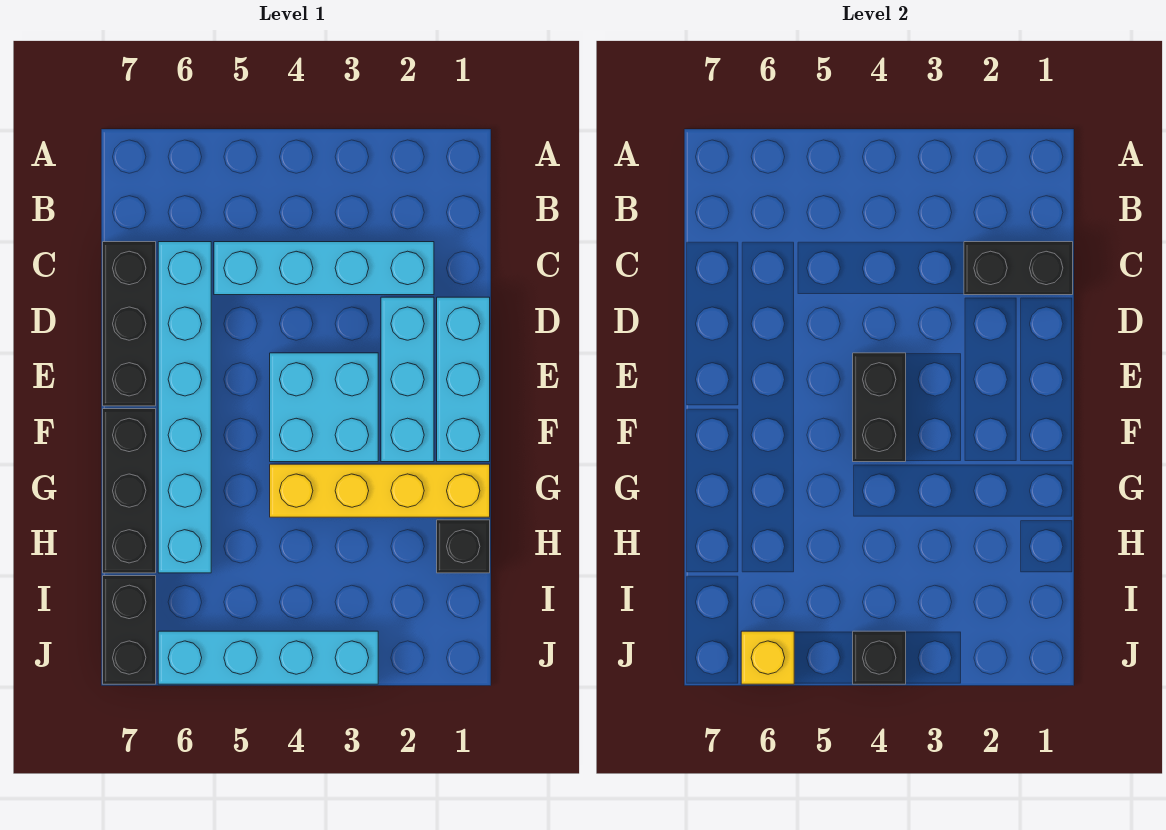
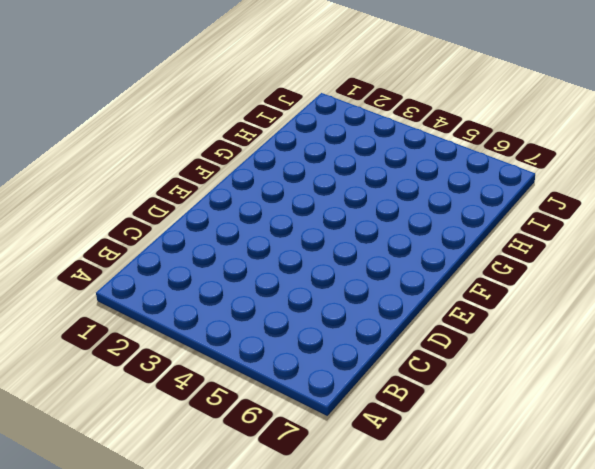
none -> cyan 1x4 brick [214,242,434,295]
none -> cyan 1x6 brick [158,242,211,573]
none -> black 1x3 brick [103,242,156,406]

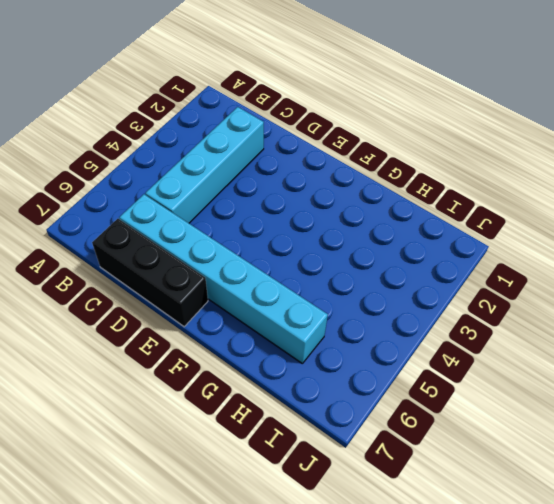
none -> cyan 1x3 brick [437,297,490,462]
none -> cyan 1x3 brick [381,297,434,462]
none -> cyan 2x2 brick [270,353,378,462]

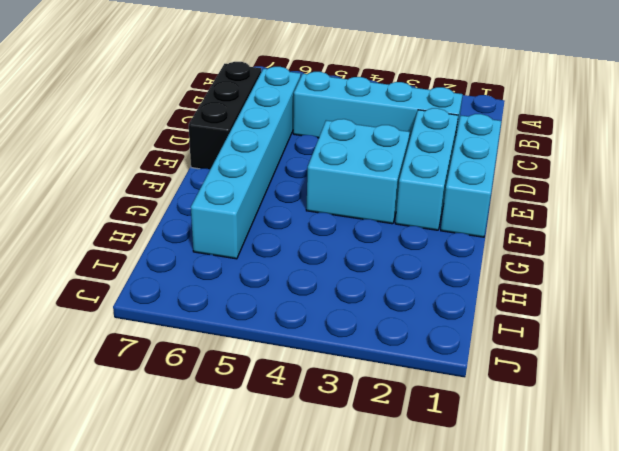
none -> black 1x3 brick [103,409,156,573]
none -> yellow 1x4 brick [270,464,490,517]
none -> black 1x1 brick [437,520,490,573]

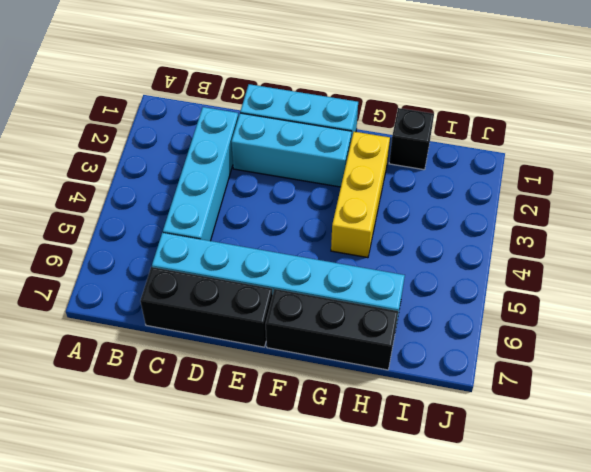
yellow 1x3 brick [331,132,390,258] -> yellow 1x4 brick [270,464,490,517]
none -> cyan 2x2 brick [270,353,378,462]
none -> black 1x2 brick [103,576,156,684]
none -> cyan 1x4 brick [158,631,378,684]

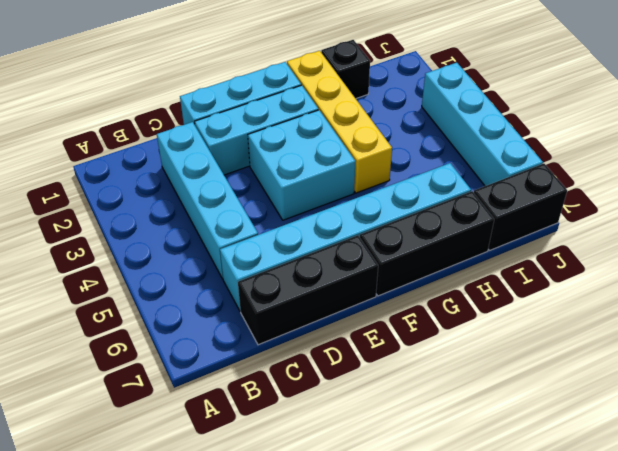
none -> black 1x2 brick [964,242,1073,295]
none -> black 1x2 brick [853,353,906,462]
none -> black 1x1 brick [853,631,906,684]

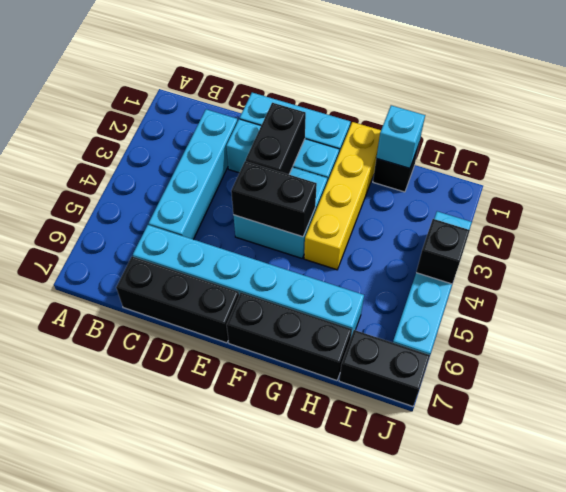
black 1x2 brick [246,103,306,174] -> black 1x2 brick moved to [964,242,1073,295]
cyan 1x1 brick [376,105,425,168] -> none
none -> yellow 1x1 brick [741,631,794,684]

